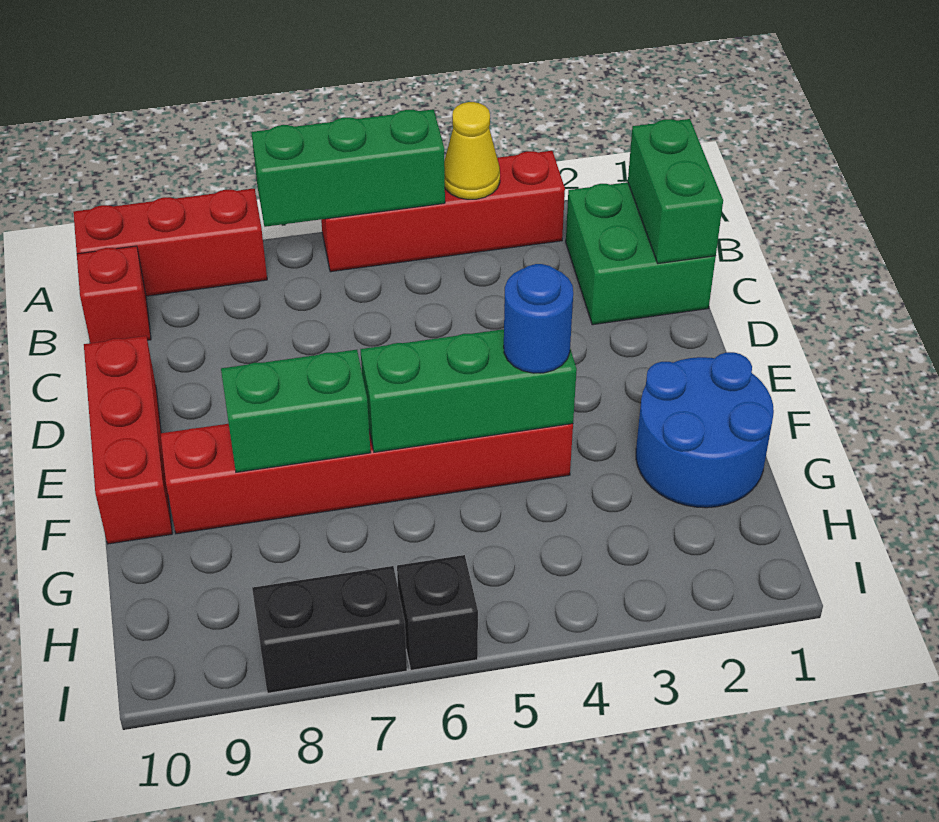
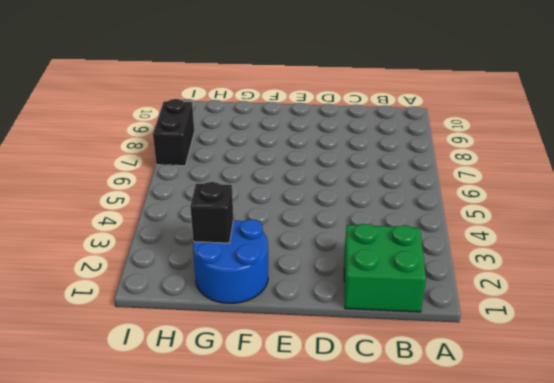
black 1x1 brick [190,182,233,243] -> black 1x1 brick moved to [397,555,478,670]
none -> red 1x4 brick [321,151,565,272]
none -> red 1x3 brick [73,189,267,296]
none -> red 1x1 brick [77,246,151,343]

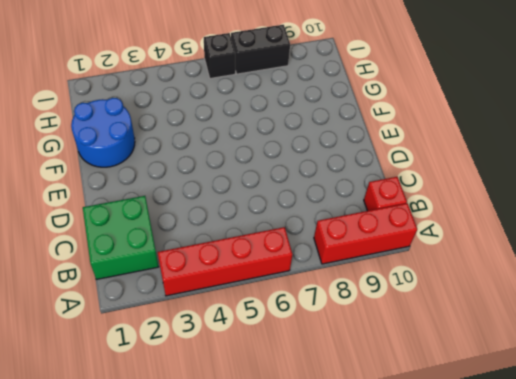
none -> red 1x3 brick [84,336,172,544]
none -> red 1x6 brick [161,424,573,534]
none -> yellow 1x1 cone [444,102,500,199]

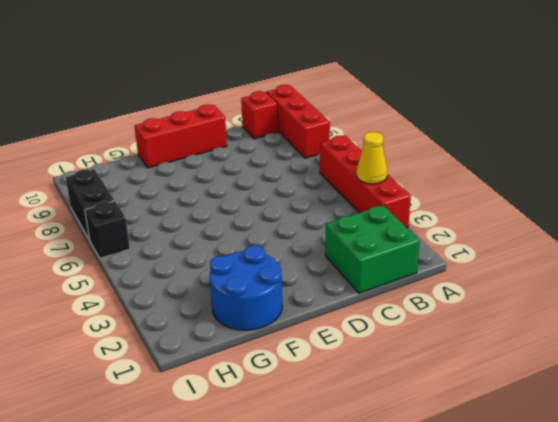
none -> red 1x6 brick [161,424,573,534]
none -> green 1x3 brick [251,109,445,227]
none -> green 1x2 brick [628,119,723,264]

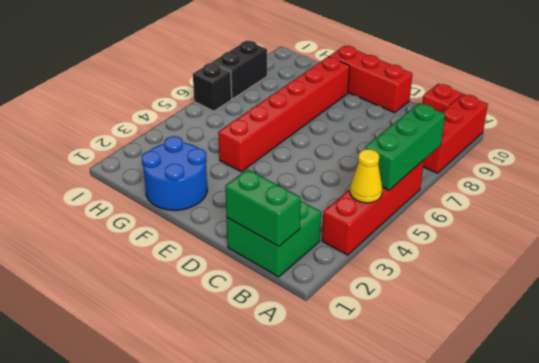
none -> green 1x3 brick [360,329,577,452]
none -> green 1x2 brick [221,350,371,472]
none -> blue 1x1 round brick [504,264,573,373]

